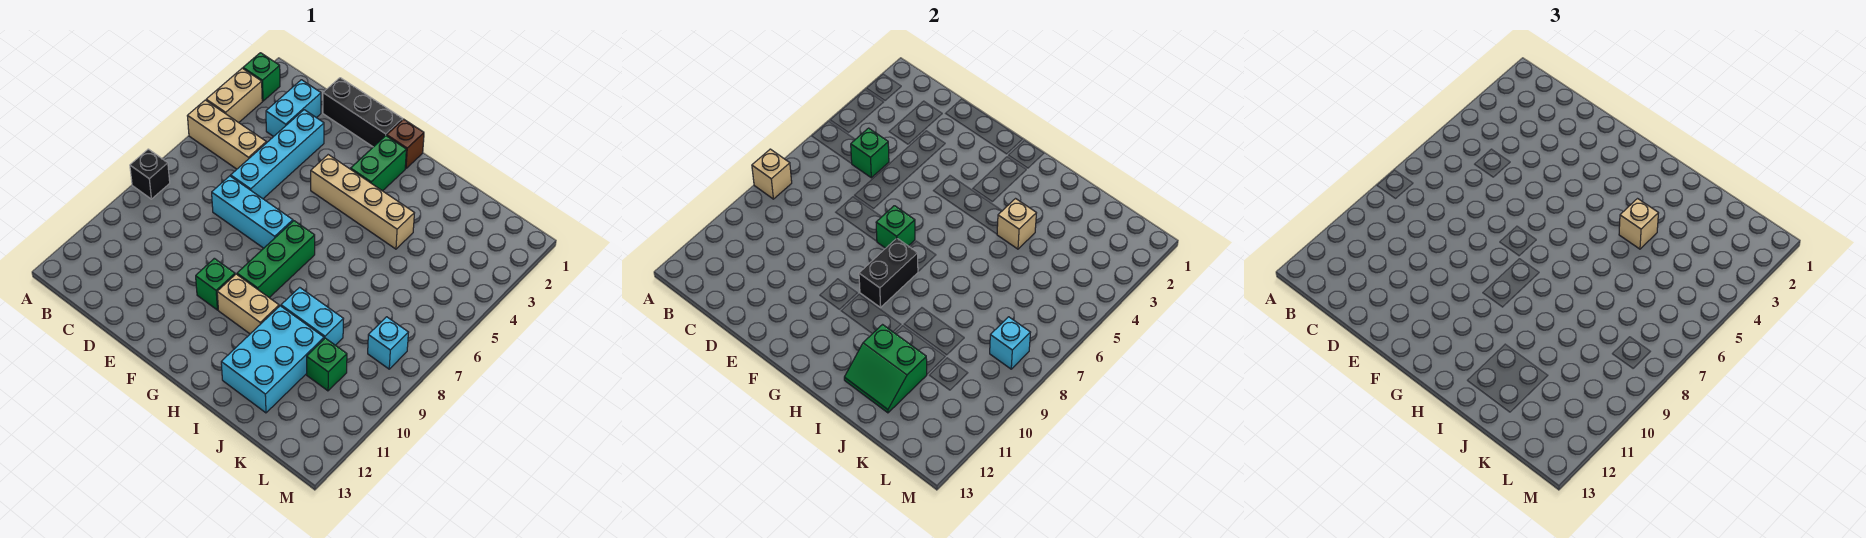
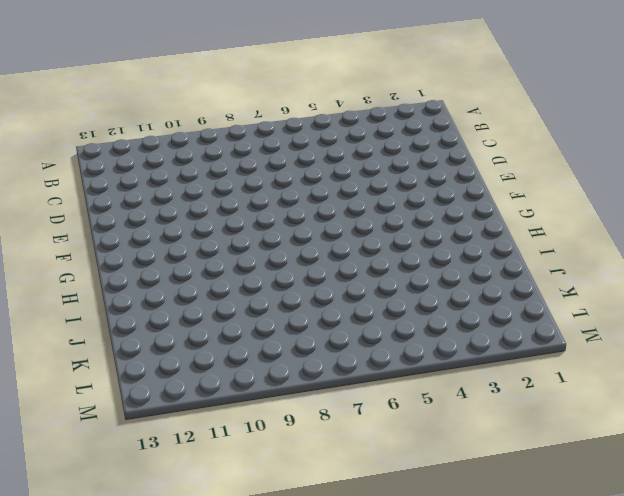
none -> green 1x1 brick [243,53,280,101]
none -> tan 1x2 brick [206,68,262,123]
none -> tan 1x3 brick [188,100,266,169]

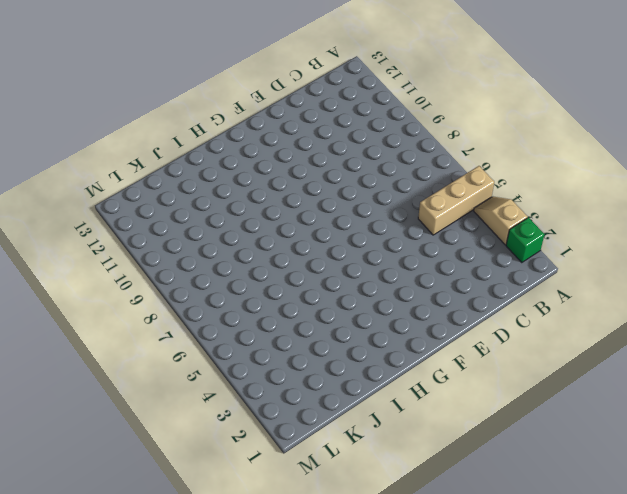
tan 1x2 slope [474,197,527,245] -> tan 1x2 brick [206,68,262,123]
none -> black 1x1 brick [130,149,170,199]
none -> cyan 1x2 brick [266,80,321,137]
none -> black 1x3 brick [323,78,402,147]

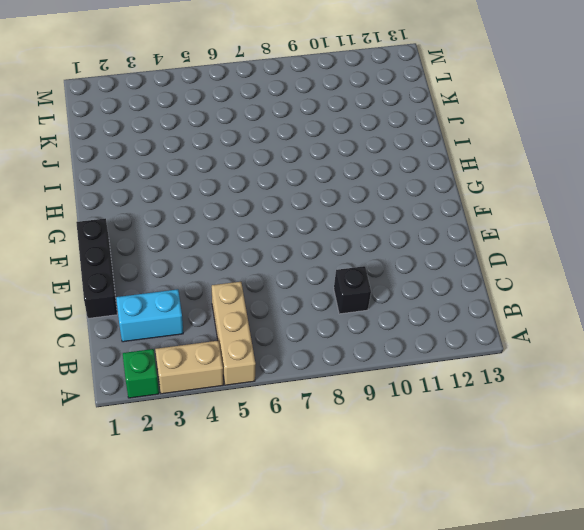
black 1x1 brick [334,266,371,314] -> black 1x1 brick moved to [130,149,170,199]
none -> cyan 1x4 brick [231,110,324,199]
none -> cyan 1x3 brick [212,176,293,248]
none -> tan 1x4 brick [311,155,414,249]

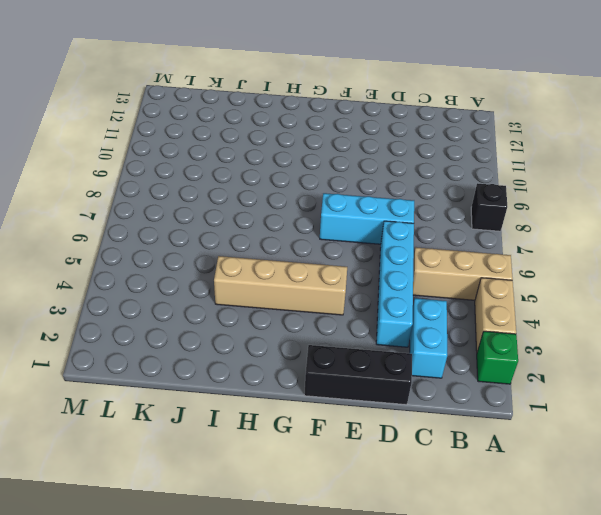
none -> green 1x1 brick [196,258,235,310]
none -> brown 1x1 brick [387,119,424,169]
none -> green 1x2 brick [351,136,406,191]

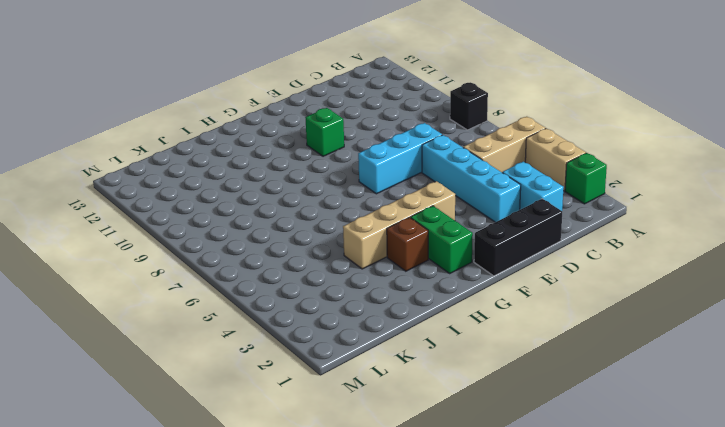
brown 1x1 brick [387,217,428,271] -> brown 1x1 brick moved to [387,119,424,169]
none -> green 1x3 brick [237,221,315,297]
none -> tan 1x2 brick [217,274,279,334]
none -> cyan 1x2 brick [281,287,343,345]

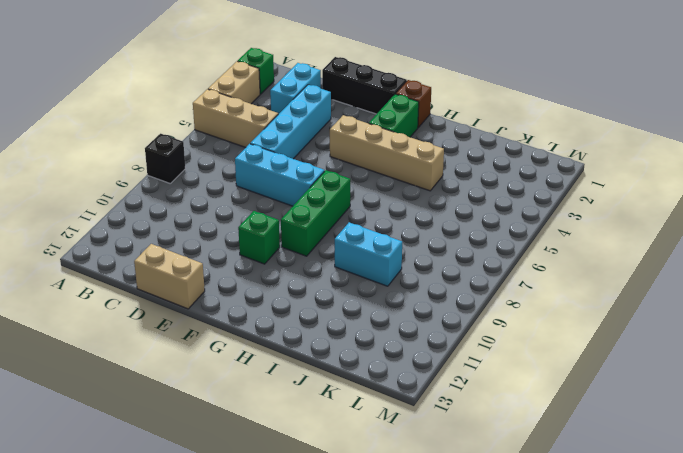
tan 1x2 brick [134,244,205,309] -> tan 1x2 brick moved to [217,274,279,334]
none -> cyan 2x3 brick [221,306,324,413]
none -> green 1x1 brick [307,338,347,391]
none -> cyan 1x1 brick [368,317,409,369]

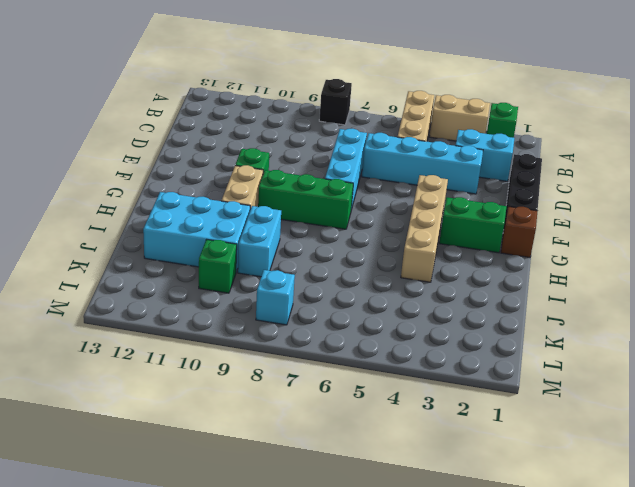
none -> tan 1x1 brick [752,149,792,199]
none -> green 1x1 brick [851,128,889,178]
none -> green 1x1 brick [876,206,915,248]

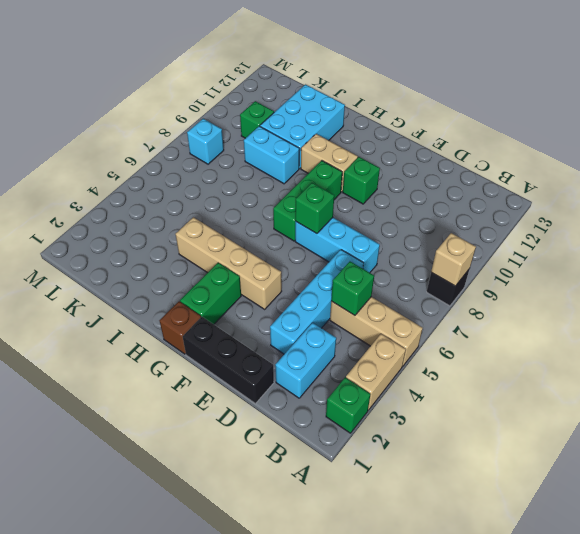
none -> black 1x2 brick [859,238,918,307]
none -> tan 1x1 brick [997,199,1036,249]
none -> green 2x2 slope [844,325,927,413]

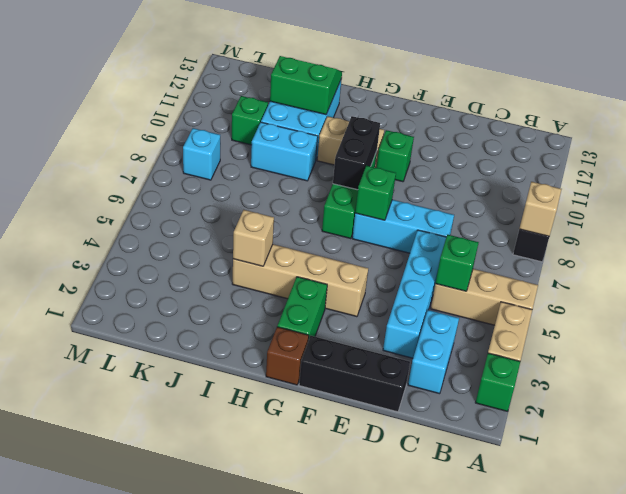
none -> cyan 1x1 brick [990,317,1031,369]
none -> tan 1x1 brick [1619,199,1658,249]

